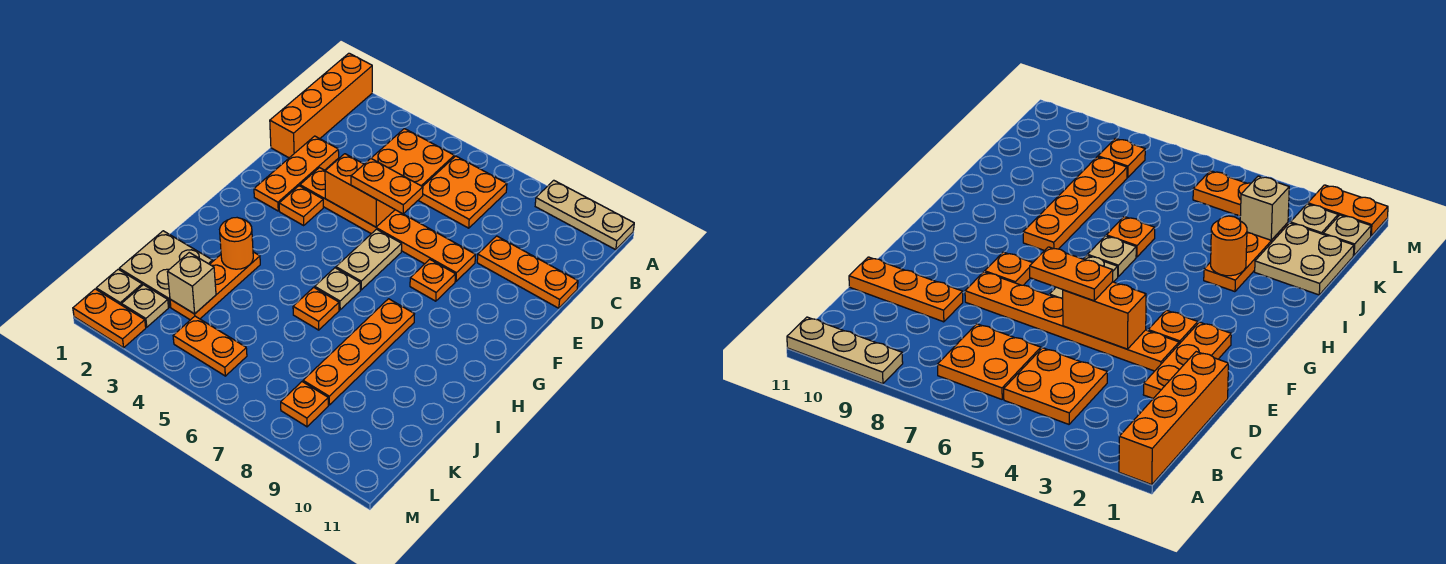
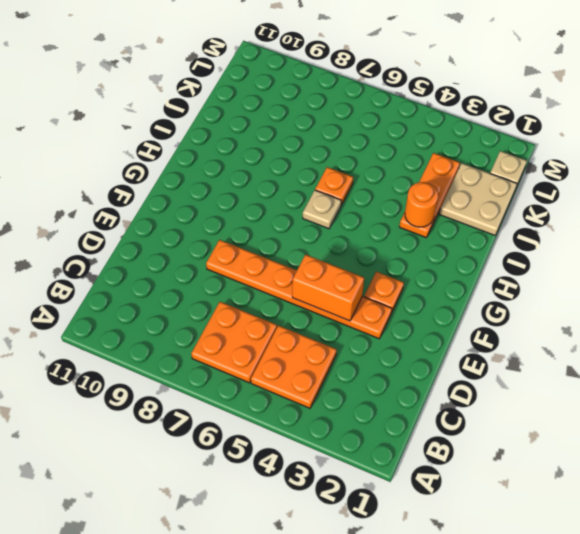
none -> orange 1x4 brick [270,53,372,158]
none -> tan 1x3 plate [535,180,634,250]
none -> orange 1x3 plate [254,136,339,211]

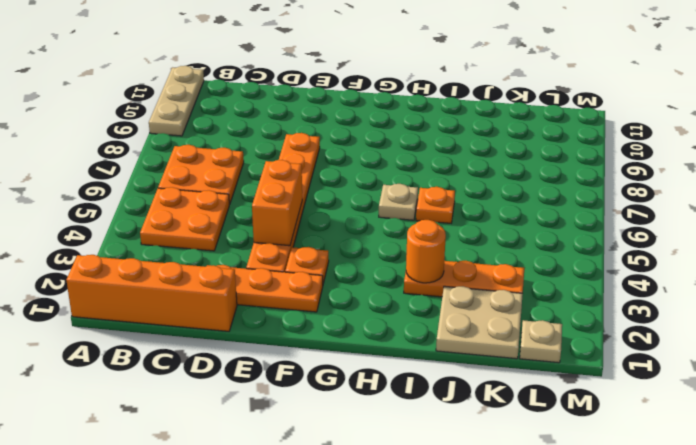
none -> orange 1x3 plate [477,236,578,308]
none -> tan 1x2 plate [336,229,402,290]
none -> orange 1x1 plate [410,259,455,301]

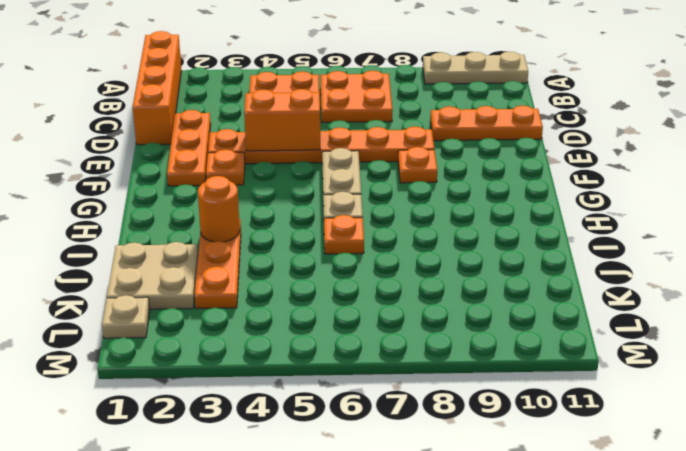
none -> orange 1x4 plate [303,299,414,405]
none -> tan 1x1 plate [122,285,168,327]
none -> orange 1x2 plate [173,316,247,376]

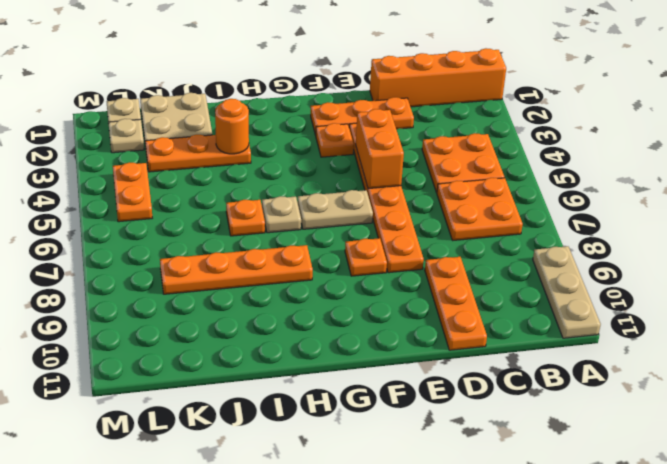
none -> orange 1x1 plate [281,382,328,427]
none -> orange 1x2 plate [73,289,146,348]
none -> tan 1x1 brick [168,253,216,314]

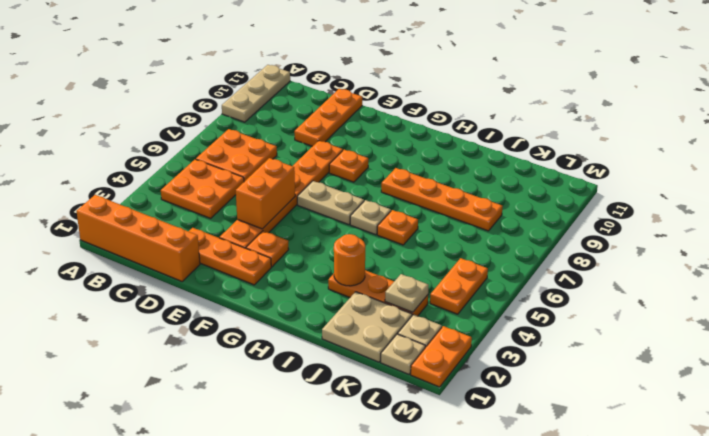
tan 1x1 plate [385,274,429,312] -> tan 1x1 brick [168,253,216,314]
none -> orange 1x1 plate [281,382,328,427]
none -> orange 1x2 plate [351,159,423,214]

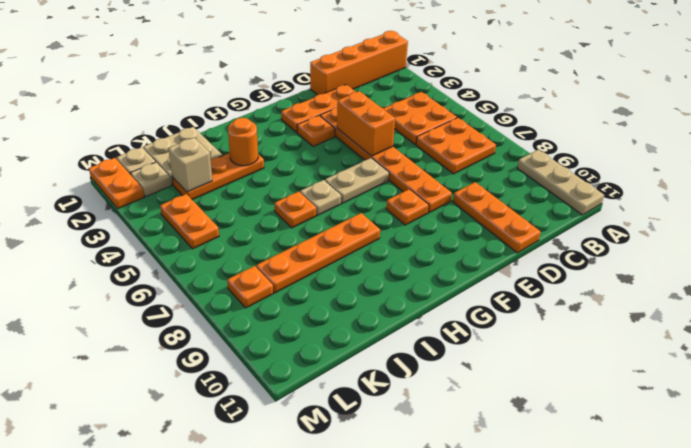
none -> orange 1x2 plate [351,159,423,214]

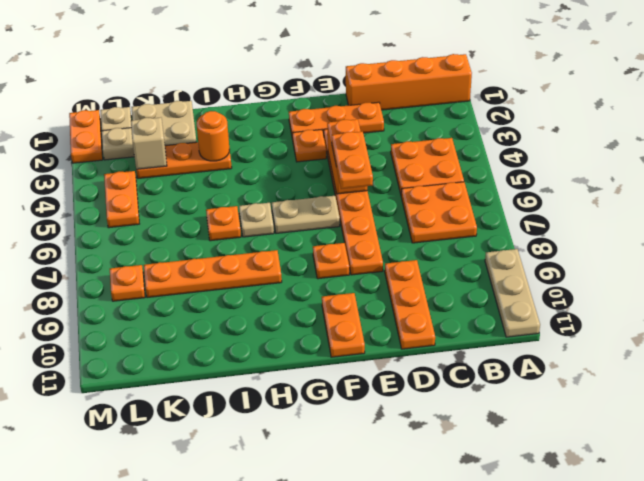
orange 1x2 plate [322,293,365,357] -> none

